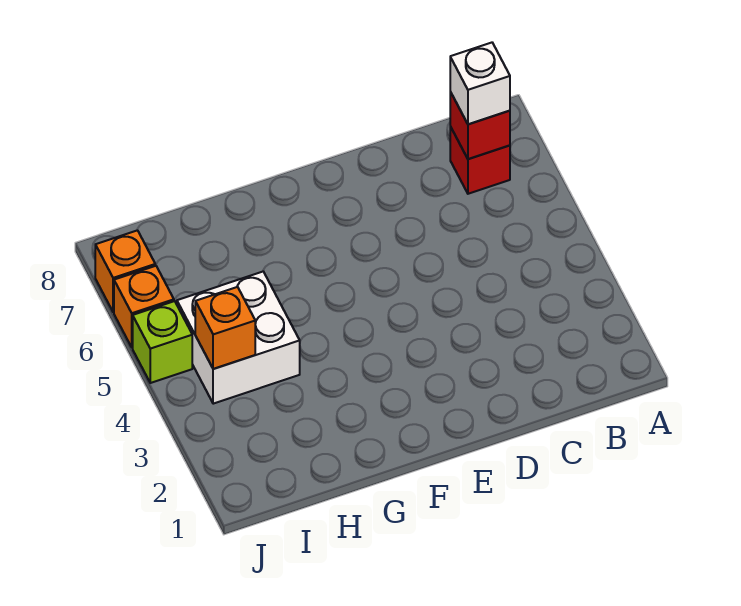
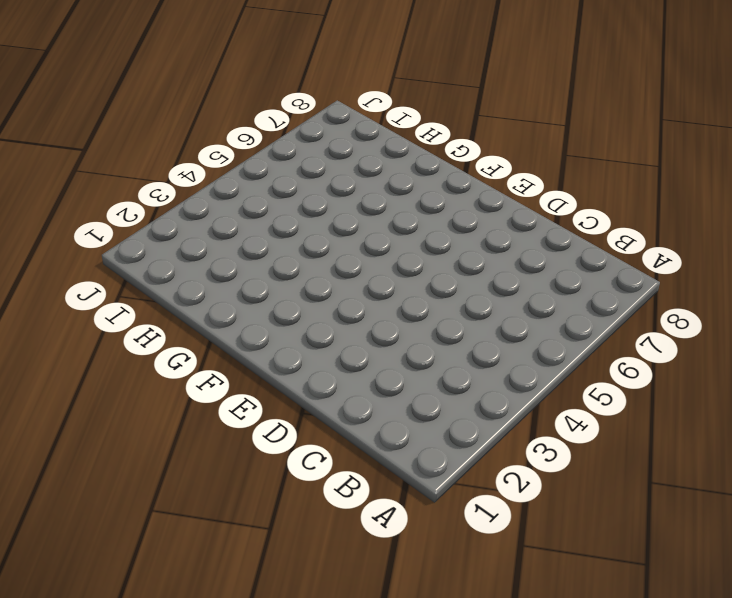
none -> red 1x1 brick [450,127,510,194]
none -> white 2x2 brick [177,272,300,404]

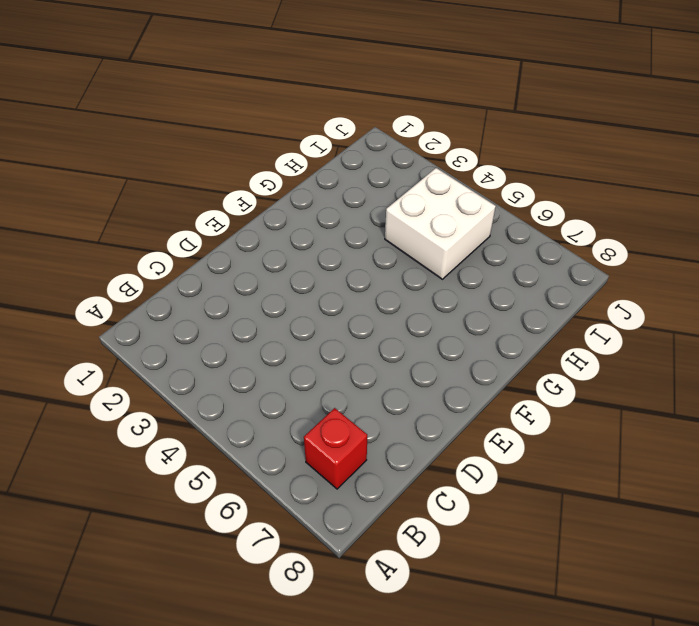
none -> lime 1x1 brick [133,301,192,383]
none -> orange 1x1 brick [114,266,174,348]

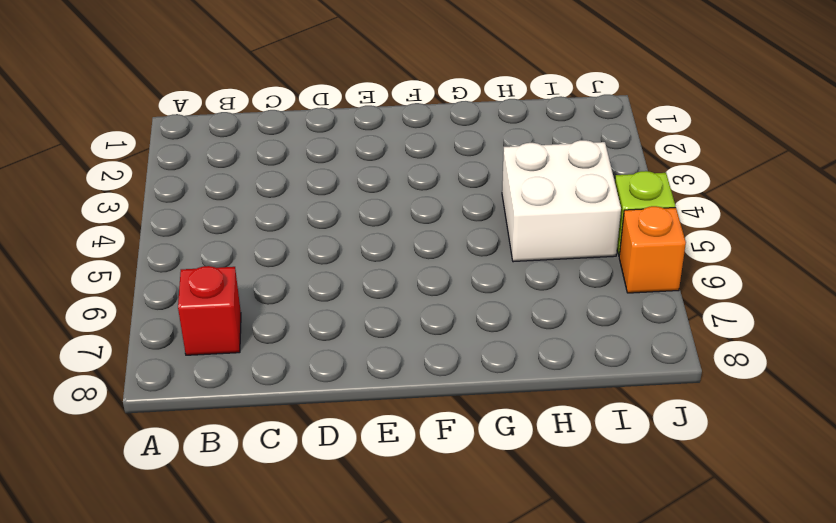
none -> orange 1x1 brick [95,230,155,312]
none -> red 1x1 brick [450,92,510,159]

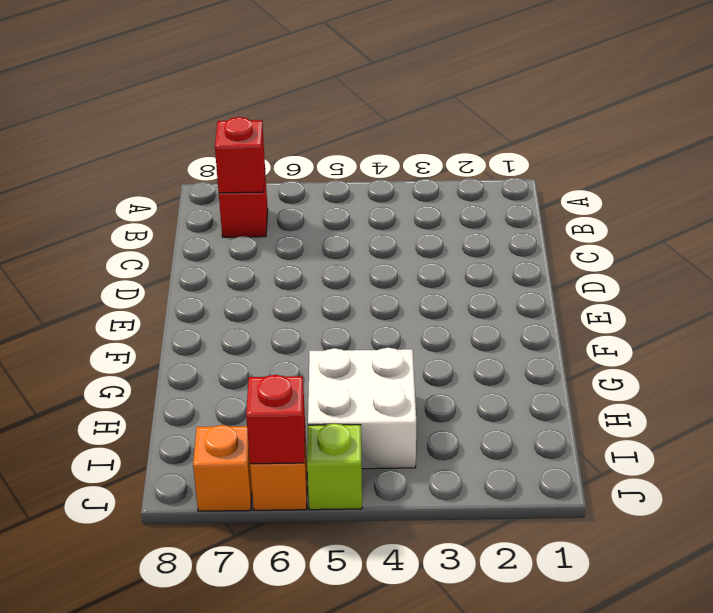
red 1x1 brick [246,375,305,464] -> none
none -> orange 1x1 brick [195,287,255,369]
none -> white 1x1 brick [450,43,510,124]

